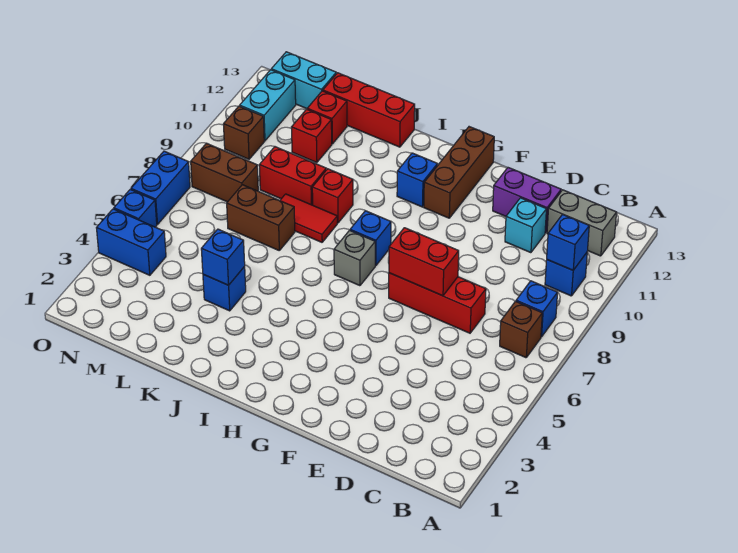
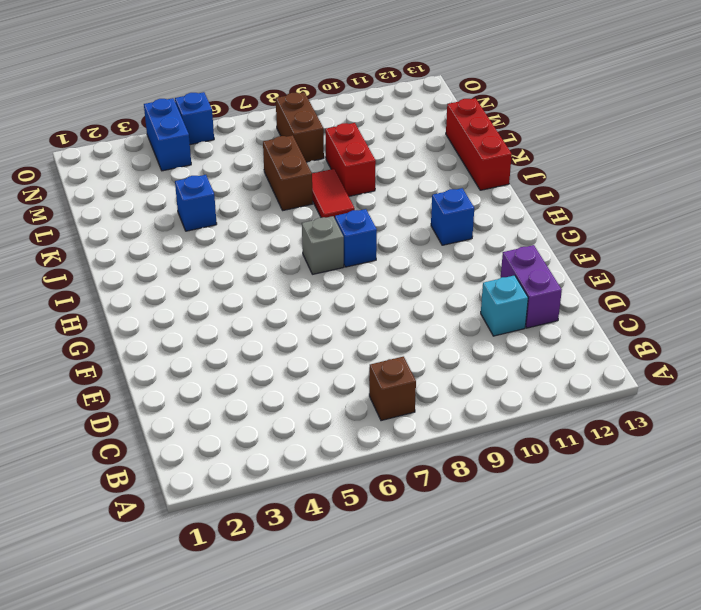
none -> blue 1x1 brick [516,281,558,337]
none -> blue 1x1 brick [545,253,587,296]
none -> grey 1x2 brick [547,190,617,256]

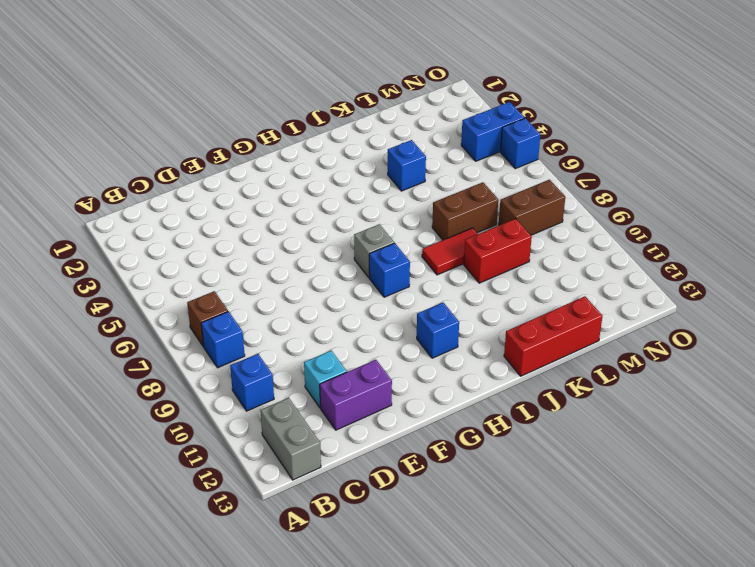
grey 1x2 brick [260,398,321,480] -> grey 1x2 brick turned to [547,190,617,256]
none -> red 1x3 brick [389,273,486,333]
none -> brown 1x3 brick [424,127,494,218]
none -> red 1x1 brick [312,169,353,223]

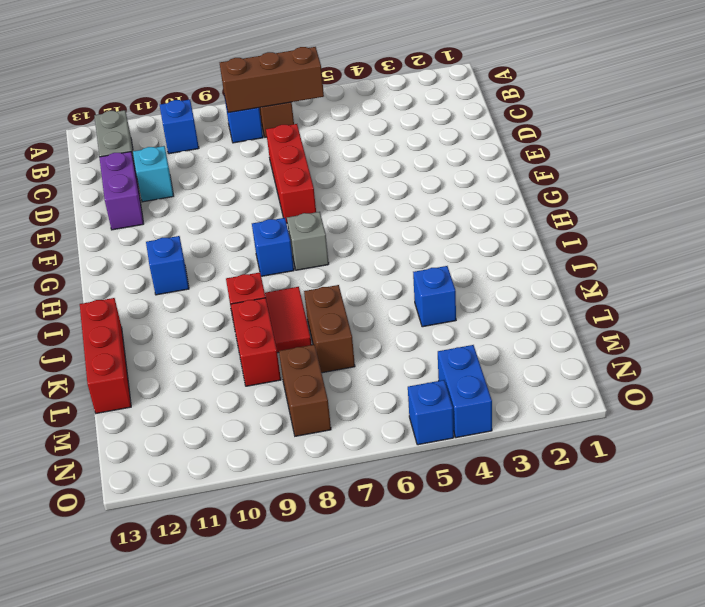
brown 1x3 brick [220,47,324,113] -> brown 1x3 brick moved to [424,127,494,218]
none -> red 1x1 brick [292,109,332,163]
none -> red 1x1 brick [307,91,347,144]
none -> cyan 1x2 brick [271,52,336,109]

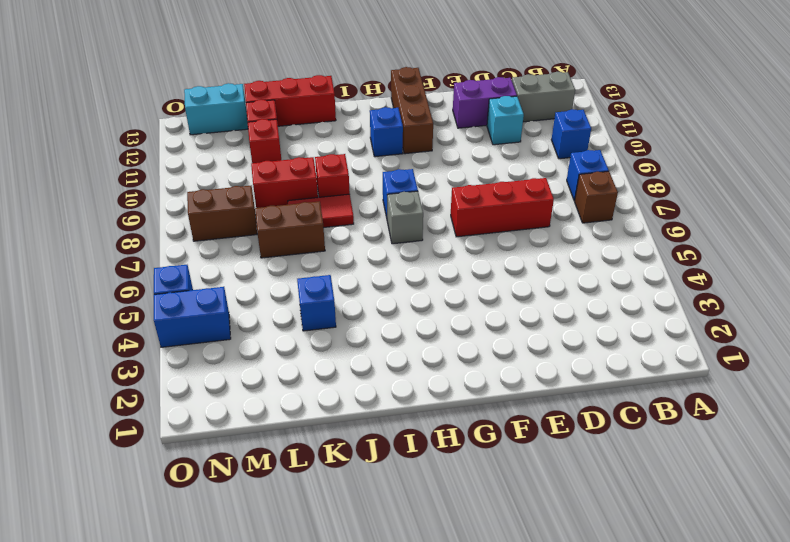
none -> brown 1x1 brick [223,106,264,159]
none -> cyan 1x2 brick [240,70,296,141]
none -> blue 1x2 brick [131,151,190,224]

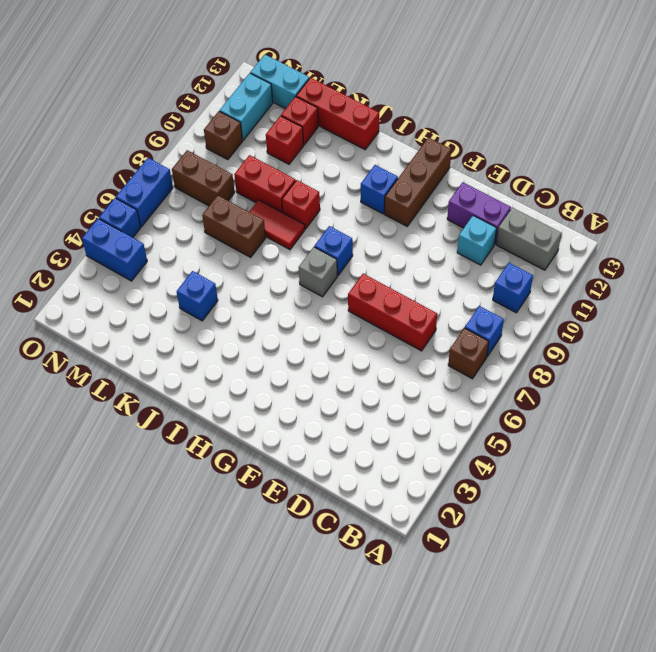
none -> blue 1x1 brick [547,214,589,270]
none -> red 1x2 brick [389,228,459,296]
none -> blue 1x1 brick [201,229,245,285]

